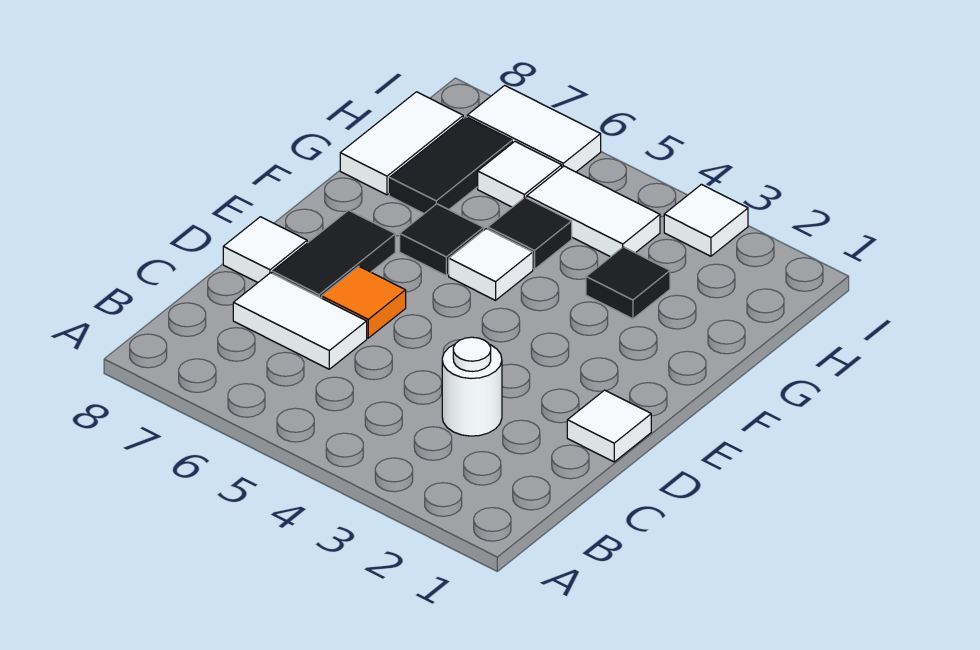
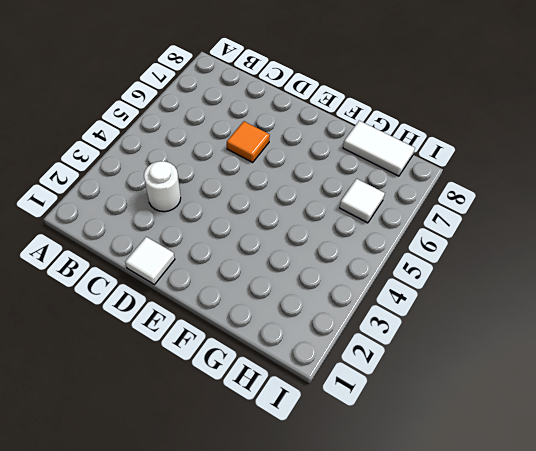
none -> white 1x2 tile [233,273,367,369]
none -> black 1x2 tile [272,210,395,298]
none -> white 1x1 tile [223,217,307,282]

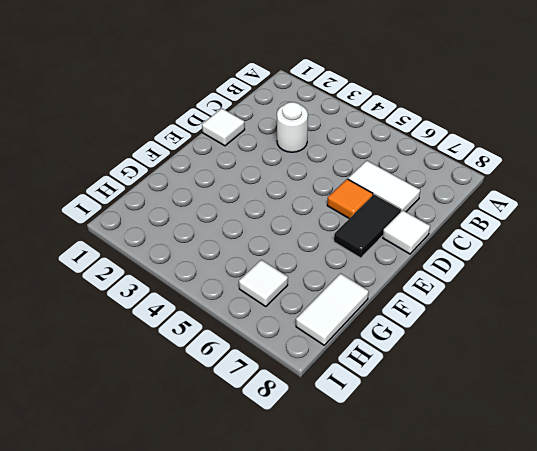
none -> white 1x1 tile [449,229,533,300]
none -> black 1x1 tile [400,204,484,276]
none -> black 1x1 tile [586,247,670,319]

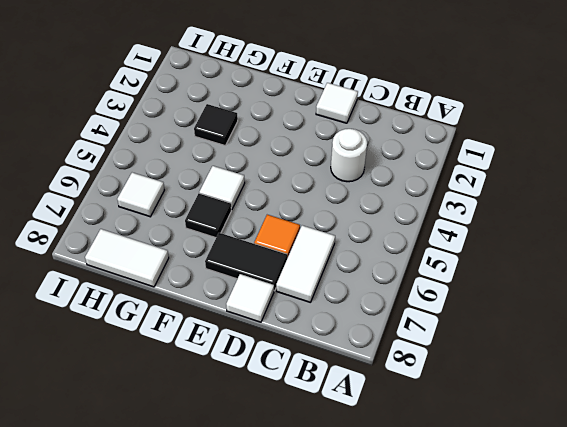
none -> black 1x1 tile [488,198,572,269]
none -> black 1x2 tile [389,117,512,214]
none -> white 1x2 tile [527,166,660,257]

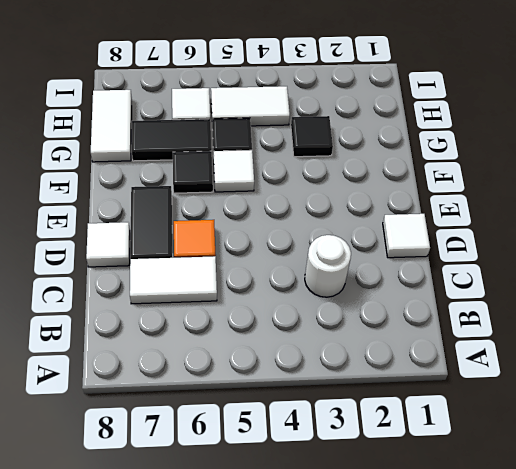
black 1x2 tile [132,119,212,161] -> black 1x2 tile turned to [389,117,512,214]
none -> white 1x1 tile [664,184,748,256]
none -> white 1x2 tile [467,85,601,172]

